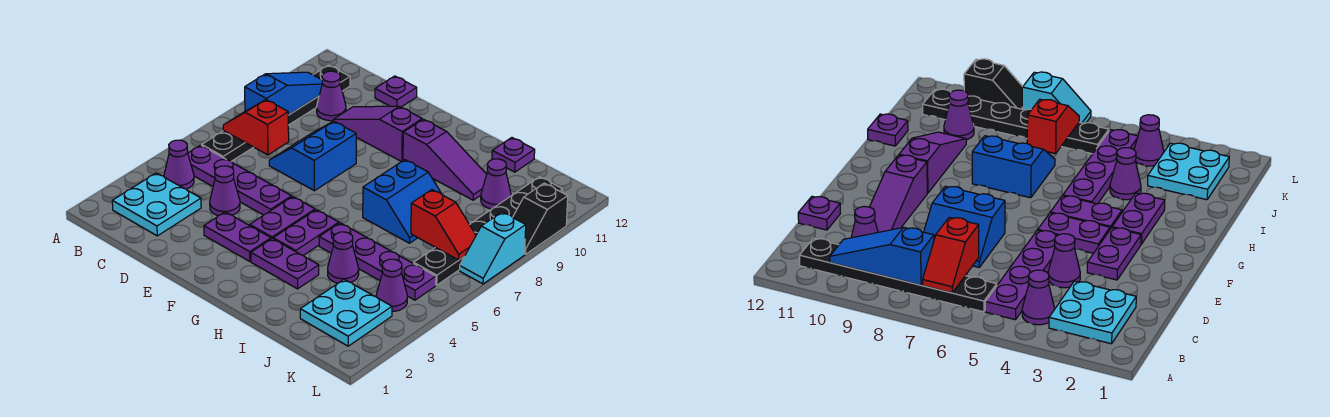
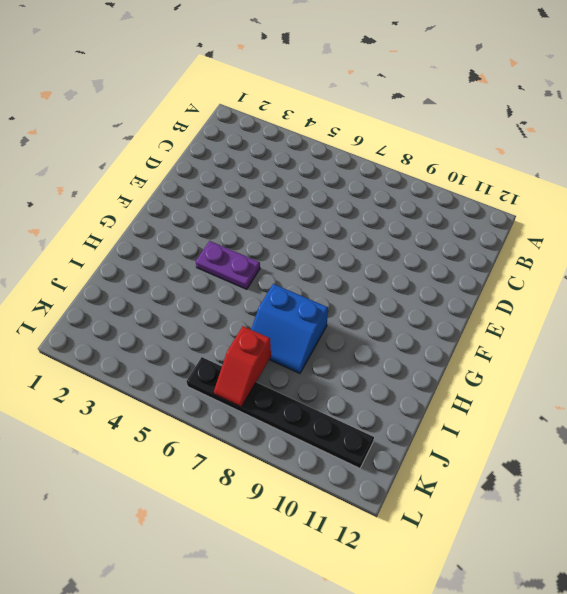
none -> cyan 2x2 plate [112,173,201,236]
none -> purple 1x1 cone [164,140,194,189]
none -> purple 1x4 plate [188,145,292,215]

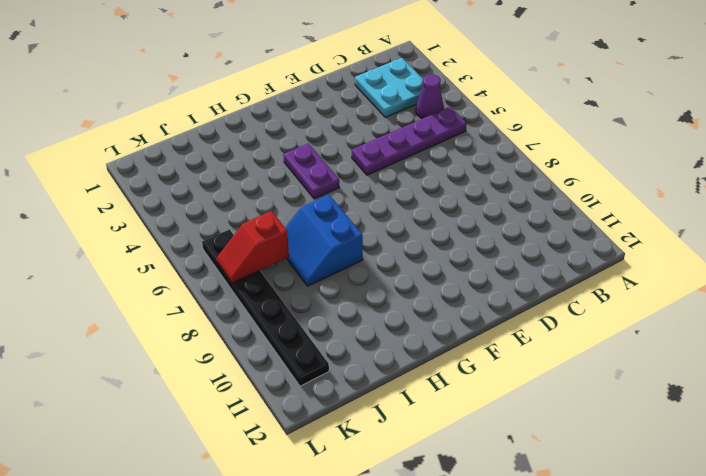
none -> black 1x6 plate [202,65,350,161]
none -> purple 1x1 cone [317,71,346,121]
none -> purple 1x1 cone [210,166,240,216]

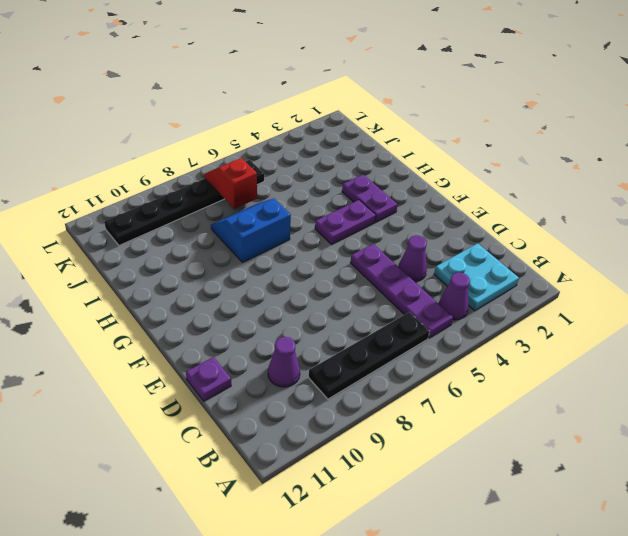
black 1x4 plate [309,312,430,399] -> black 1x6 plate [202,65,350,161]
none -> blue 2x2 slope [269,121,356,191]
none -> purple 1x3 slope [333,106,422,162]
none -> purple 1x2 plate [204,212,271,261]

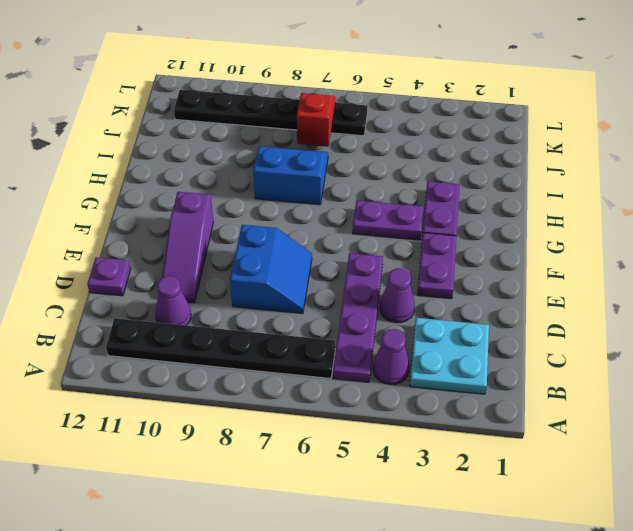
blue 2x2 slope [230,225,312,314] -> blue 2x2 slope turned to [269,121,356,191]
none -> purple 1x2 plate [250,197,315,239]
none -> purple 1x3 slope [403,119,487,200]
none -> purple 1x4 plate [319,223,436,300]

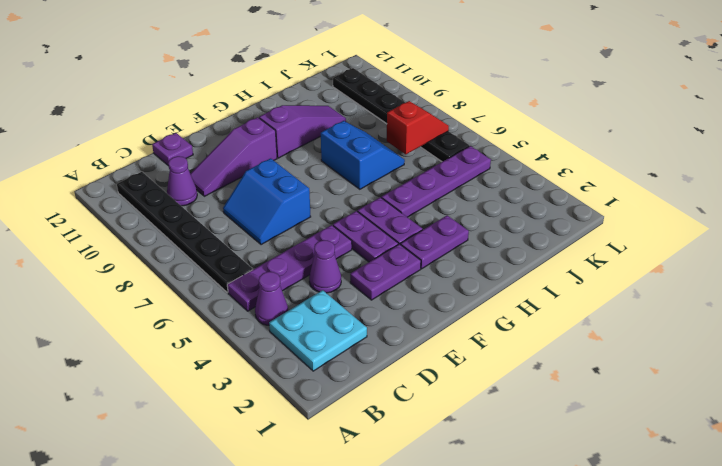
none -> purple 1x1 cone [328,232,359,283]
none -> purple 1x1 plate [492,138,535,172]
none -> cyan 2x2 plate [300,279,392,346]

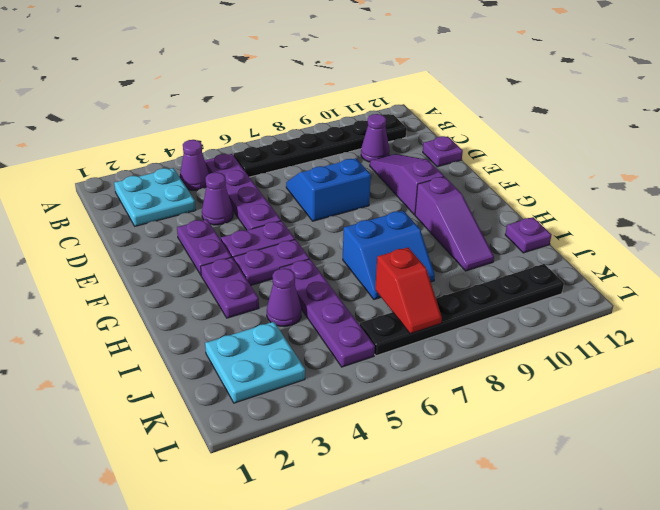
none -> purple 1x1 cone [481,159,511,209]
none -> purple 1x1 cone [376,259,407,311]
none -> cyan 1x2 slope [460,212,526,284]

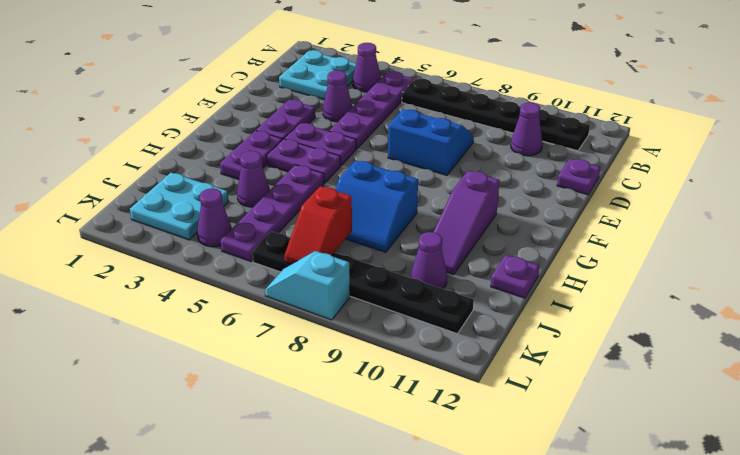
none -> purple 1x3 slope [333,106,422,162]
none -> black 1x2 slope [513,183,568,254]
none -> red 1x2 slope [223,100,289,155]

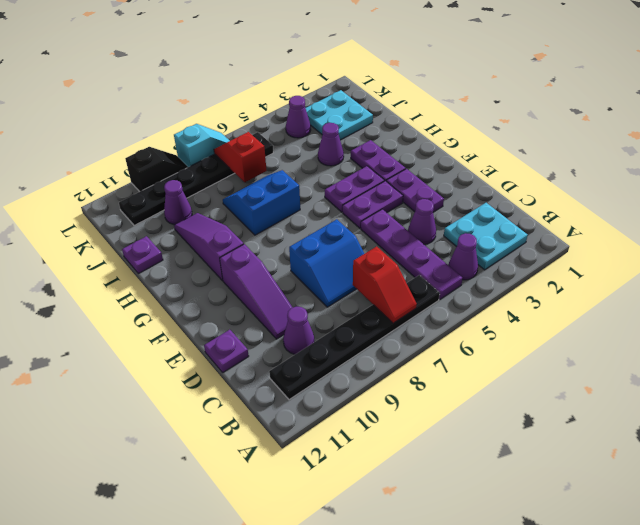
none -> purple 1x4 plate [319,223,436,300]
none -> blue 1x3 slope [245,72,322,115]

